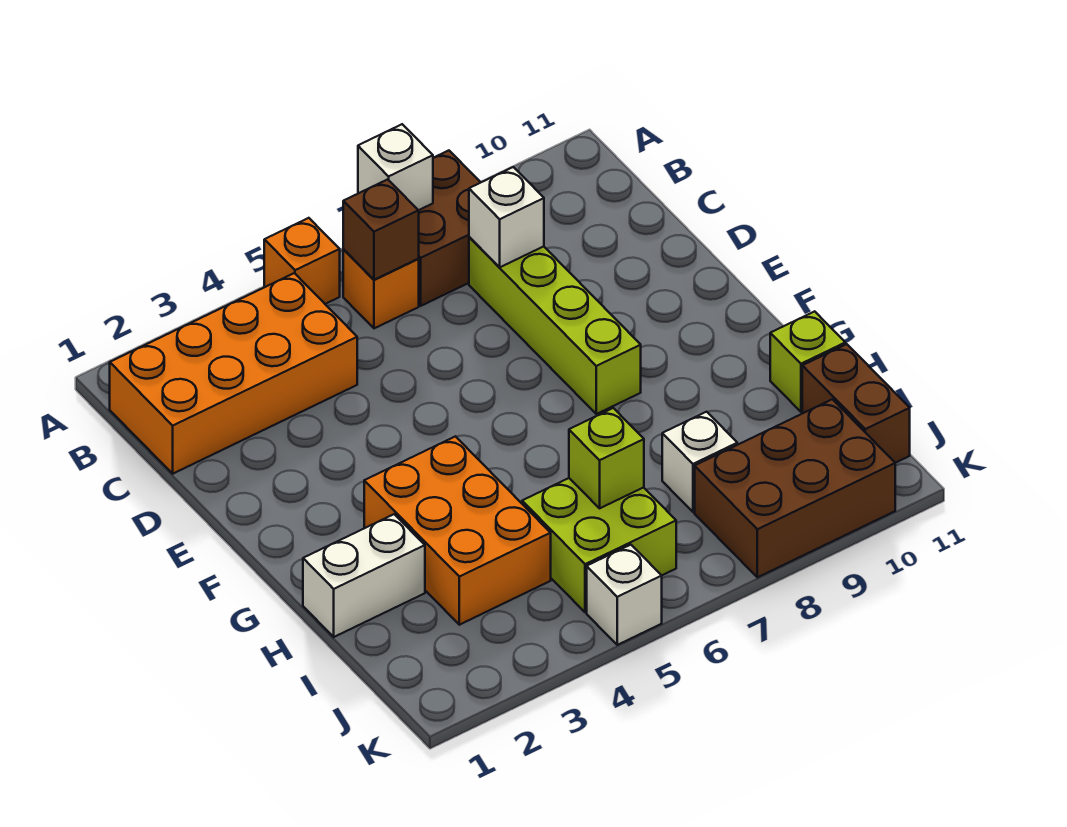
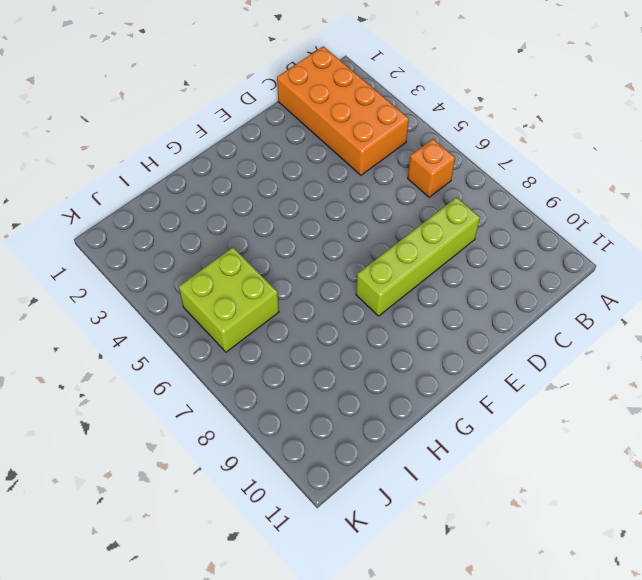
none -> orange 1x1 brick [264,218,340,304]
none -> brown 2x2 brick [419,151,481,306]
none -> orange 2x3 brick [364,436,551,625]

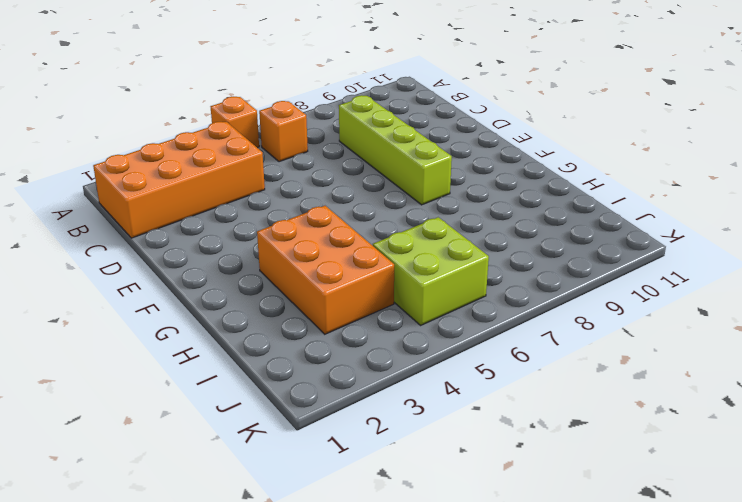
none -> brown 2x2 brick [419,151,481,306]
none -> white 1x2 brick [303,514,425,637]
none -> lime 1x1 brick [770,311,845,412]

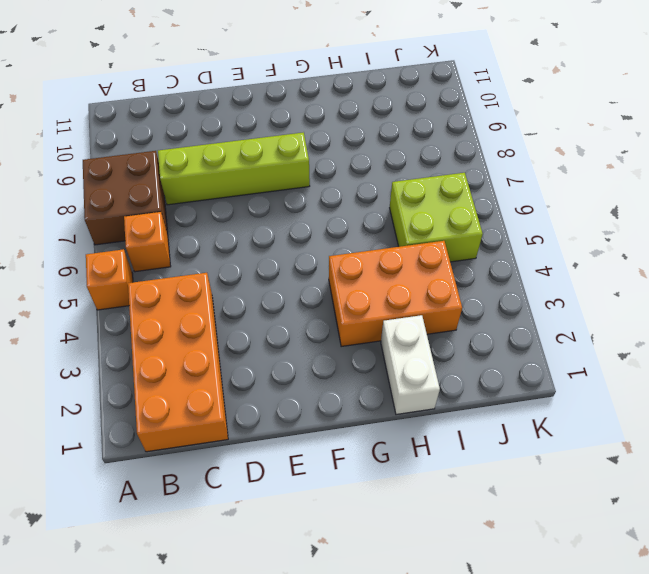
none -> lime 1x1 brick [770,311,845,412]
none -> white 1x1 brick [662,412,737,512]
none -> brown 1x2 brick [802,344,910,463]

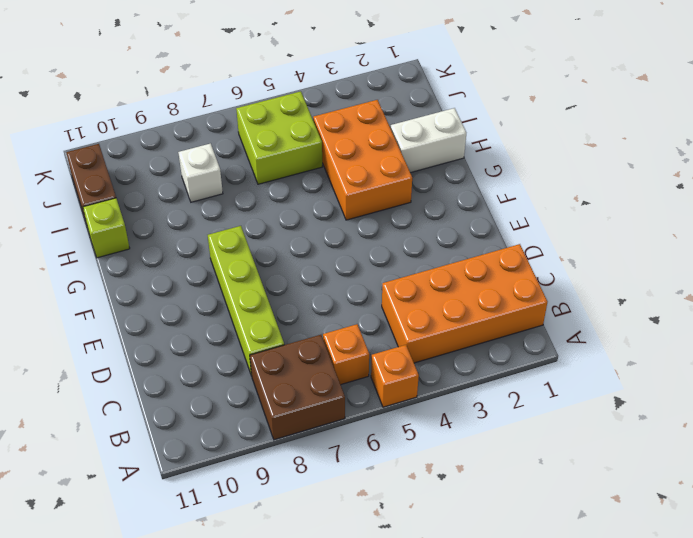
none -> brown 2x3 brick [695,399,895,577]
none -> white 1x1 brick [587,545,662,645]
none -> white 1x1 brick [358,124,433,210]

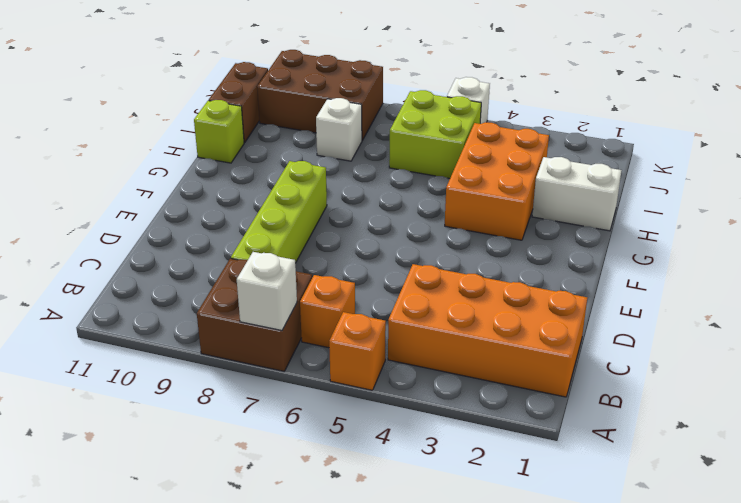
none -> brown 1x1 brick [343,179,419,280]
none -> white 1x1 brick [469,167,544,267]
none -> lime 1x1 brick [569,408,644,508]

